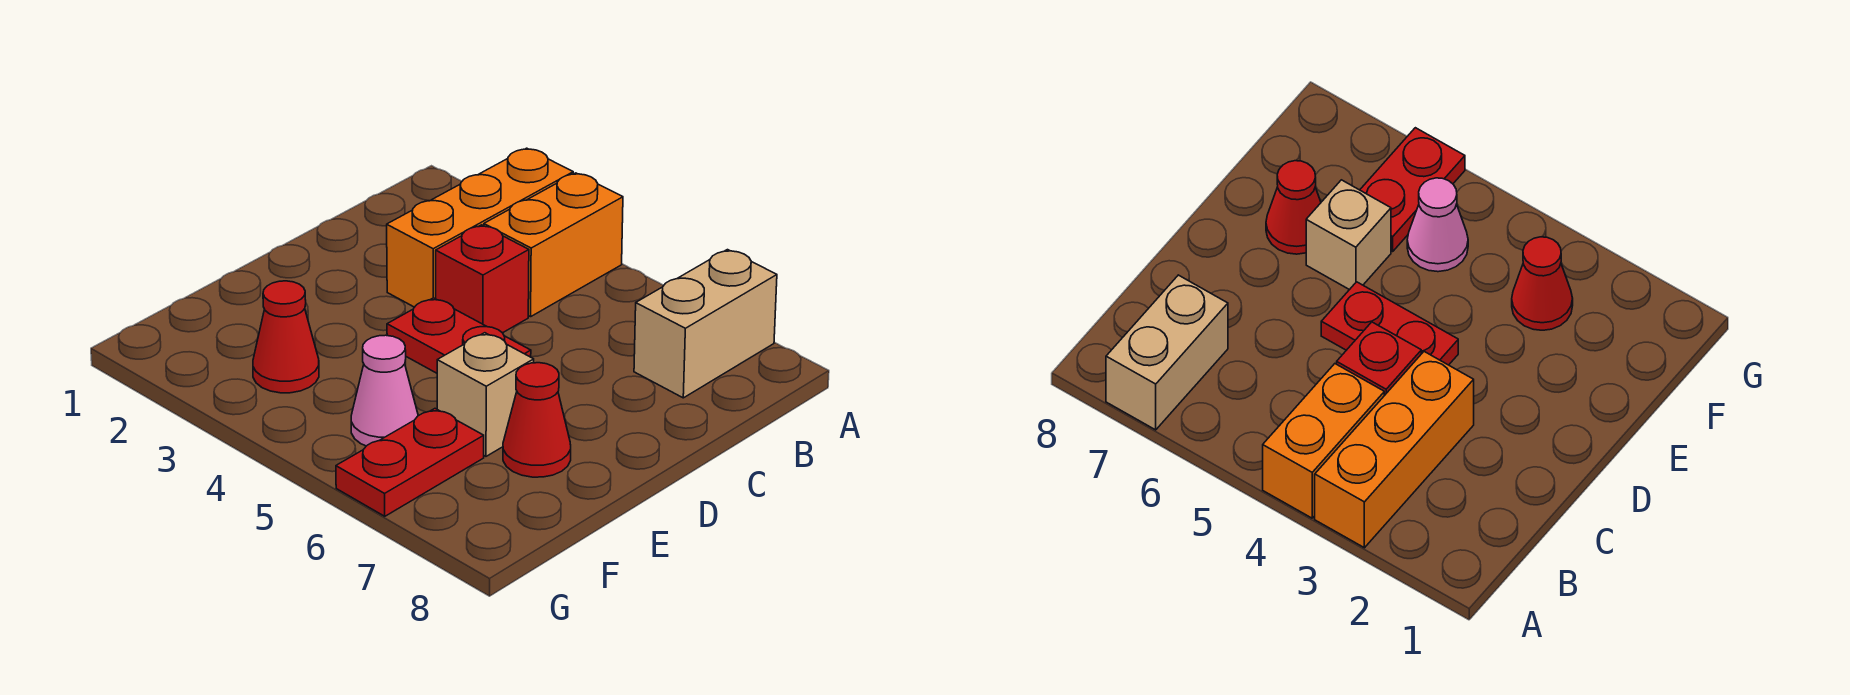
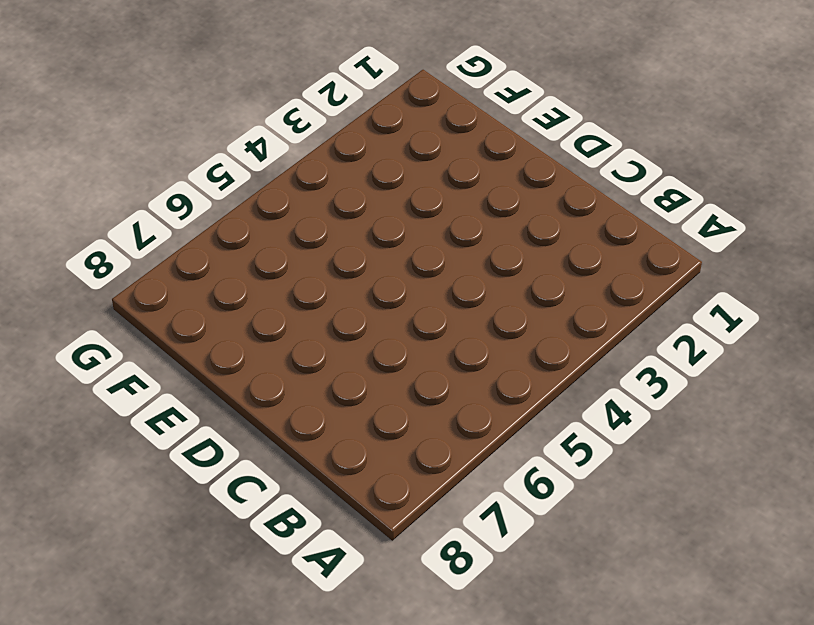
none -> orange 1x3 brick [387,148,573,307]
none -> orange 1x2 brick [484,173,623,317]

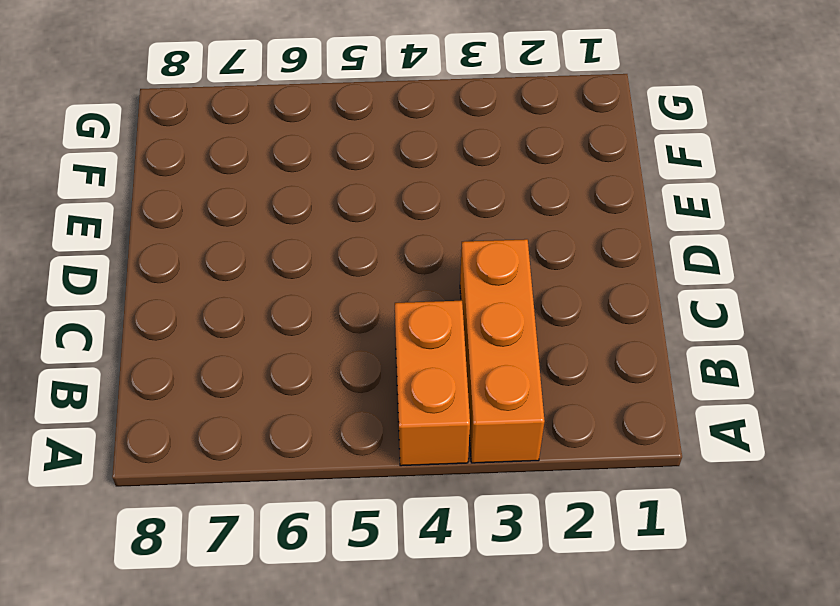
none -> tan 1x2 brick [634,250,777,398]
none -> red 1x1 brick [436,225,529,333]

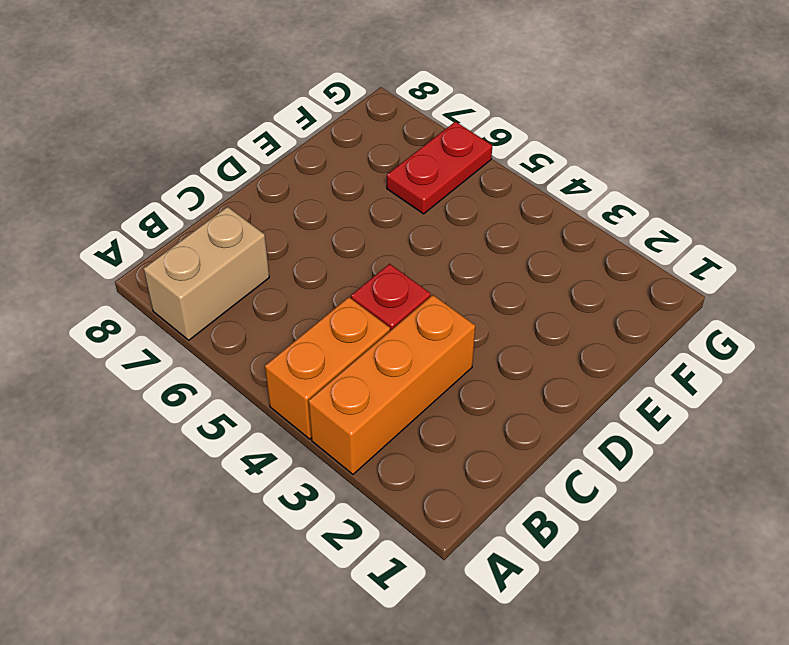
none -> red 1x2 plate [387,298,531,373]
none -> tan 1x1 brick [437,333,534,456]

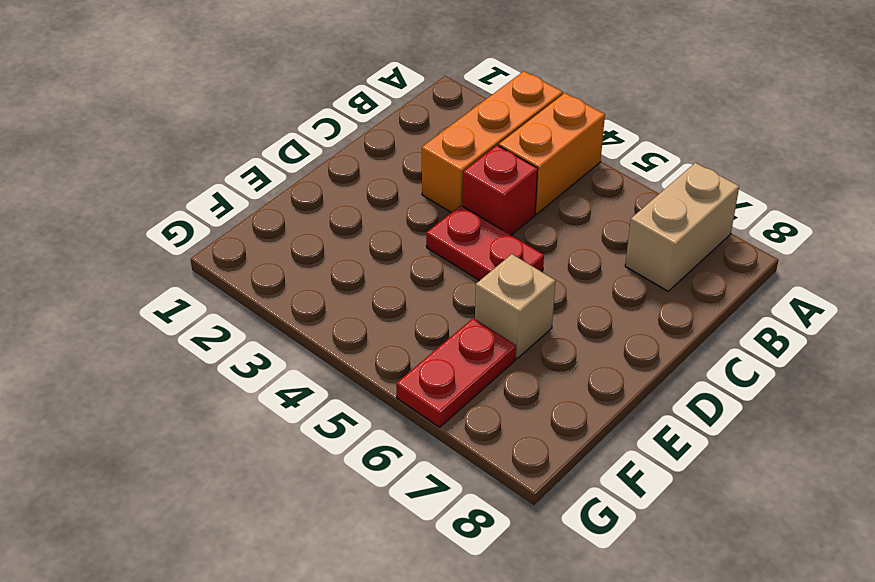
none -> red 1x1 cone [503,363,571,477]
none -> red 1x1 cone [253,281,319,393]

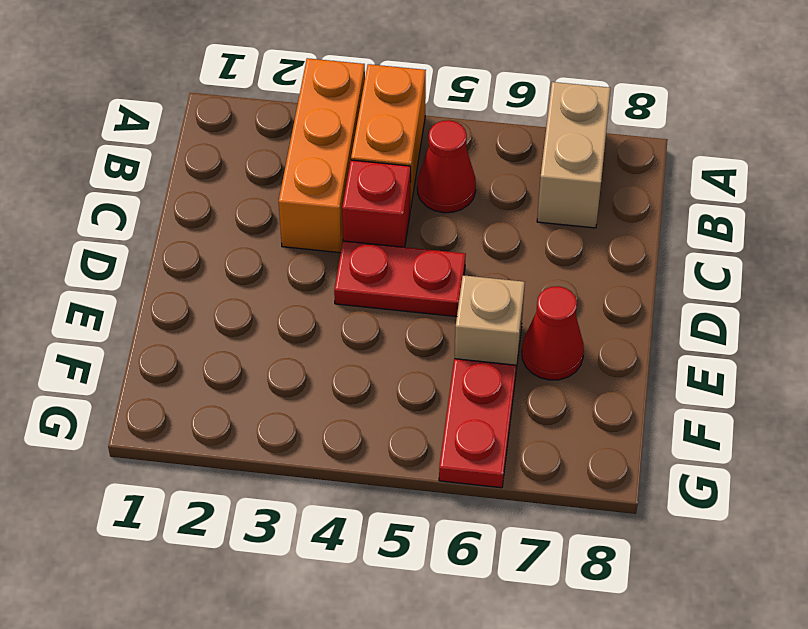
red 1x1 cone [417,120,476,213] -> red 1x1 cone moved to [253,281,319,393]
none -> pink 1x1 cone [351,335,418,446]

